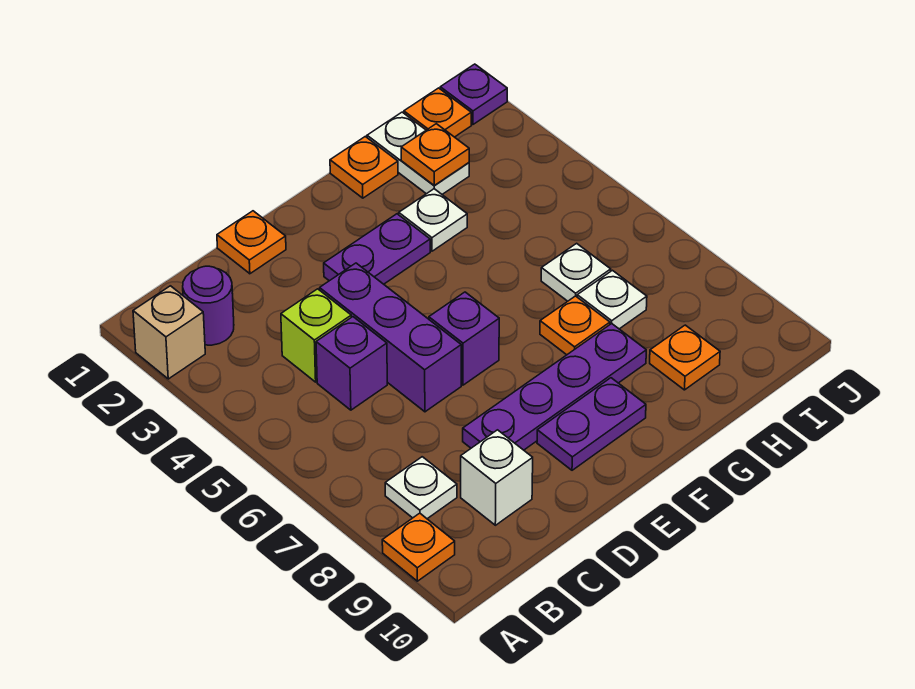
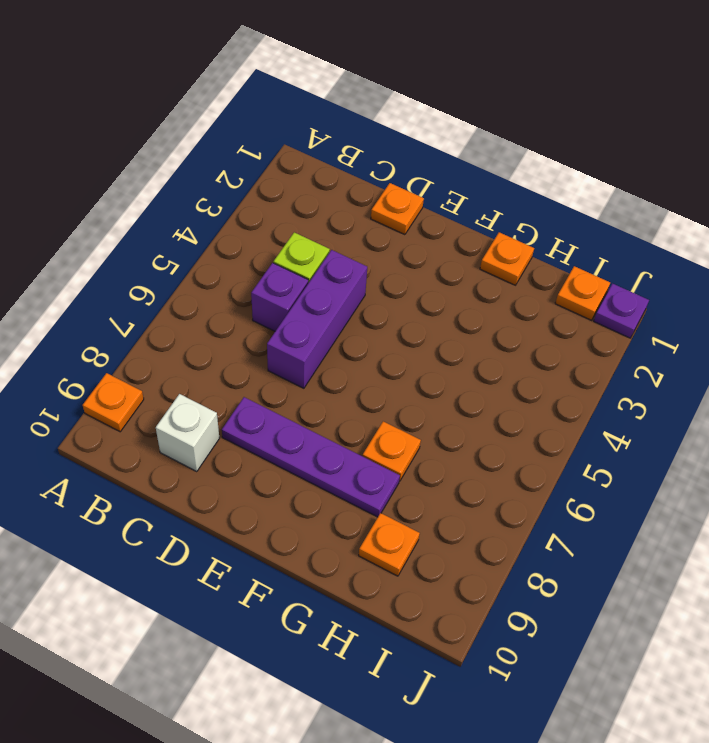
none -> tan 1x1 brick [133,286,205,379]
none -> purple 1x1 round brick [183,266,234,345]
none -> white 1x1 plate [385,457,457,519]

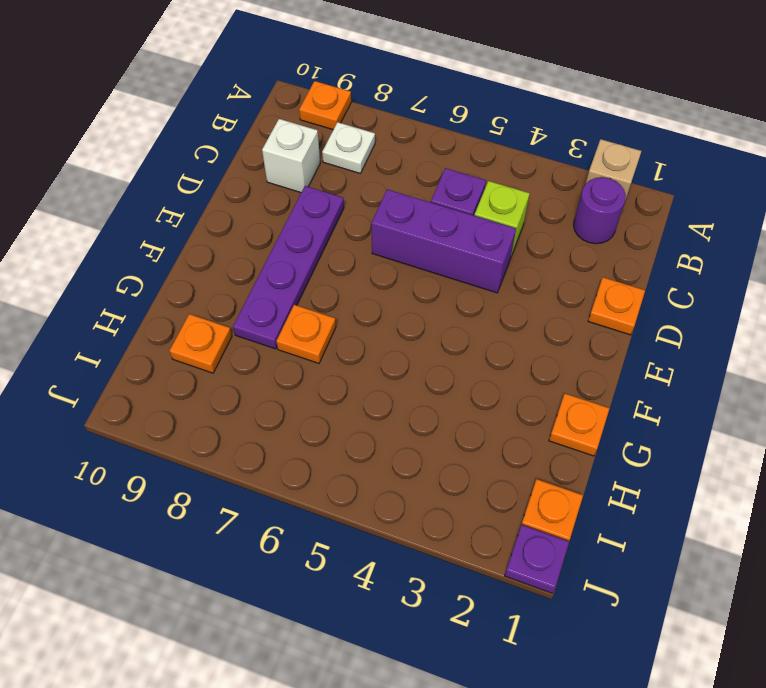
none -> purple 1x2 plate [324,214,430,284]
none -> purple 1x1 brick [429,292,499,385]
none -> purple 1x2 plate [537,378,646,470]

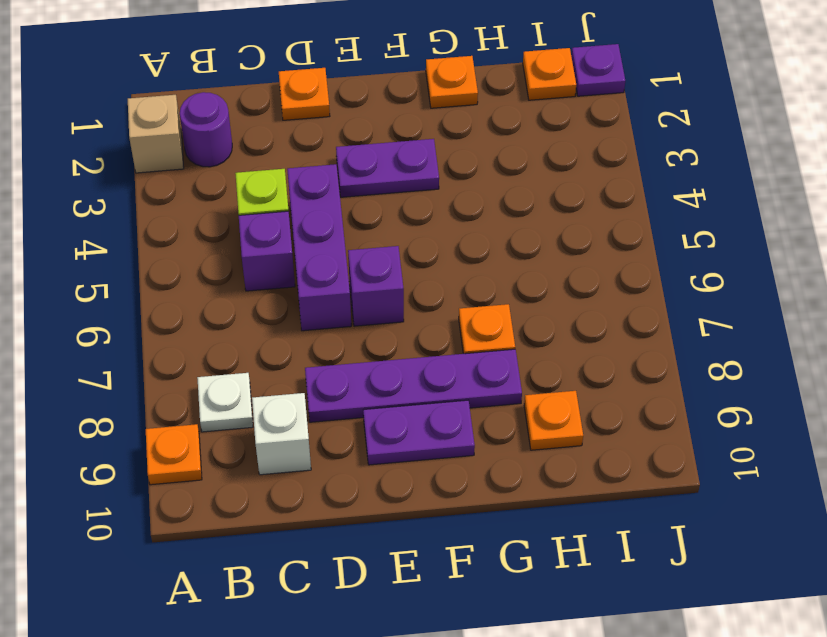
none -> white 1x1 plate [399,189,467,251]
none -> white 1x2 plate [367,112,469,194]
none -> white 1x1 plate [541,243,611,301]

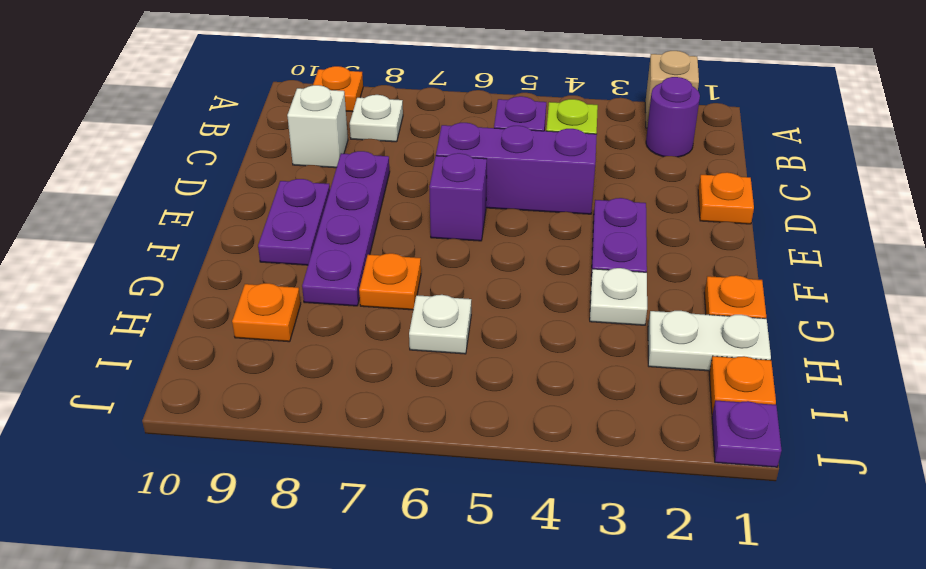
none -> white 1x1 plate [577,270,647,329]
none -> orange 1x1 plate [401,124,469,186]

